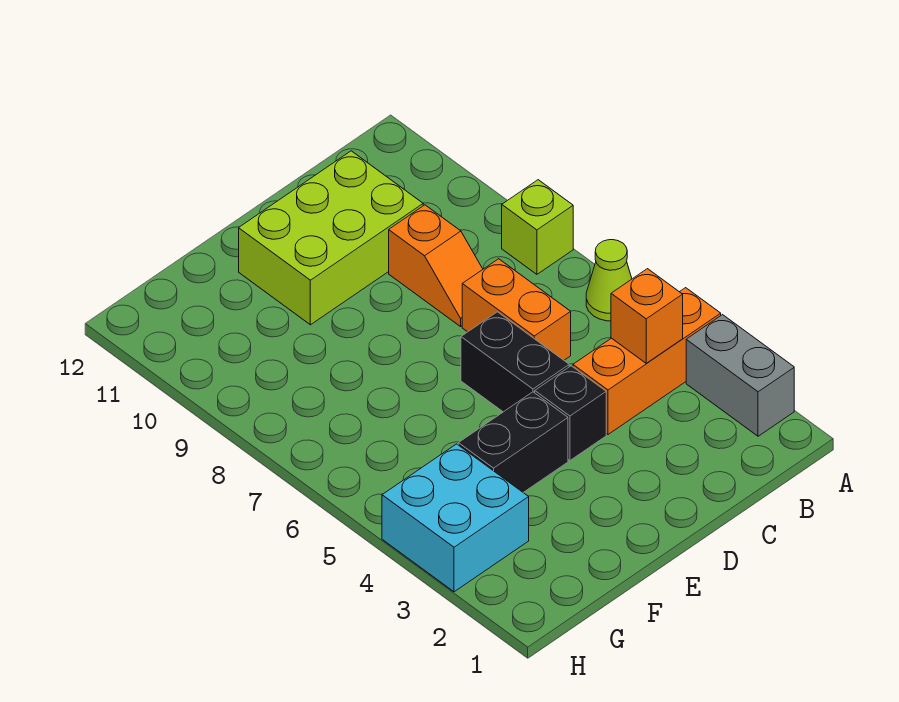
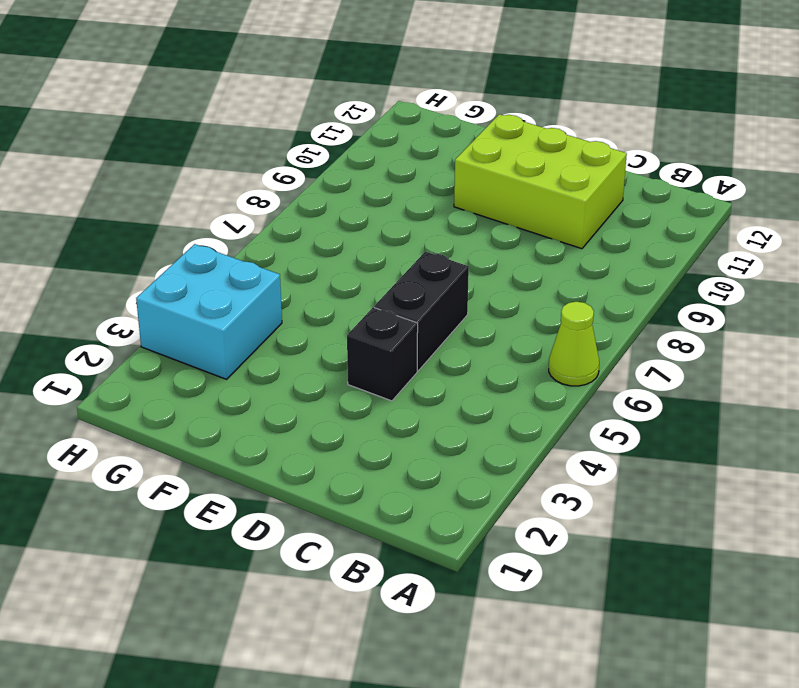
none -> grey 1x2 brick [686,315,794,436]
none -> orange 1x3 brick [573,288,721,434]
none -> lime 1x1 brick [502,180,573,274]

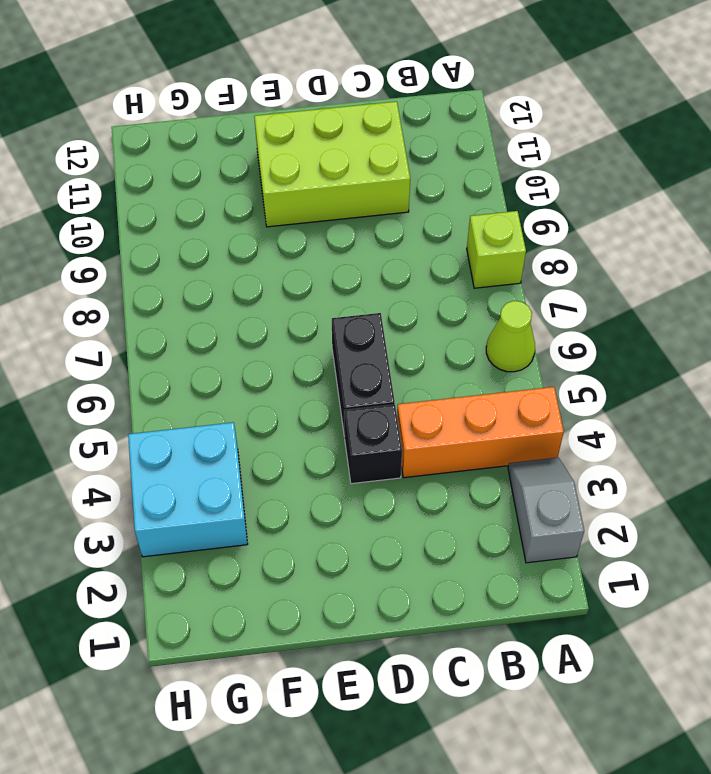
grey 1x2 slope [508,457,584,563] -> grey 1x2 brick [686,315,794,436]
none -> orange 1x2 brick [462,259,571,360]
none -> orange 1x2 slope [389,205,483,326]
none -> black 1x2 brick [458,392,568,493]

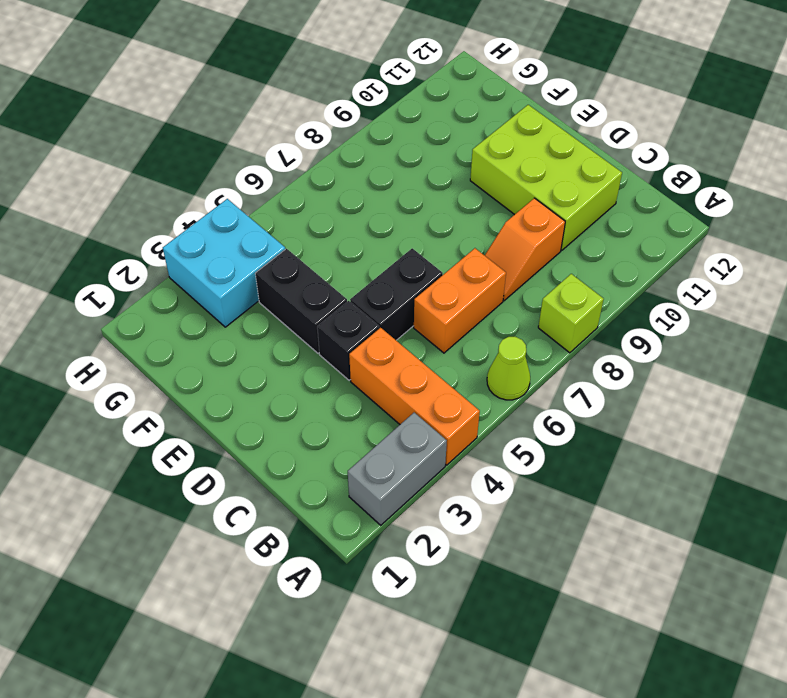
none -> orange 1x1 brick [611,269,683,363]

